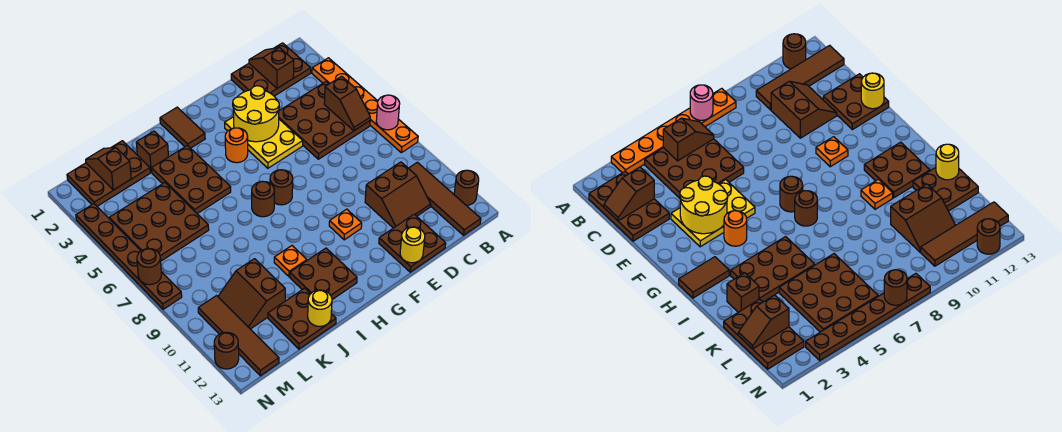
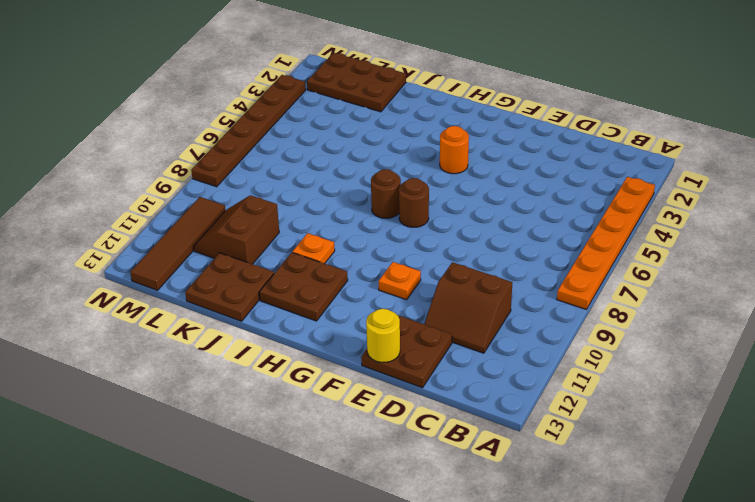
none -> brown 1x1 round brick [454,170,479,205]
none -> brown 2x3 plate [231,43,311,96]
none -> brown 3x3 plate [279,82,370,159]
none -> brown 1x4 tile [408,162,481,235]

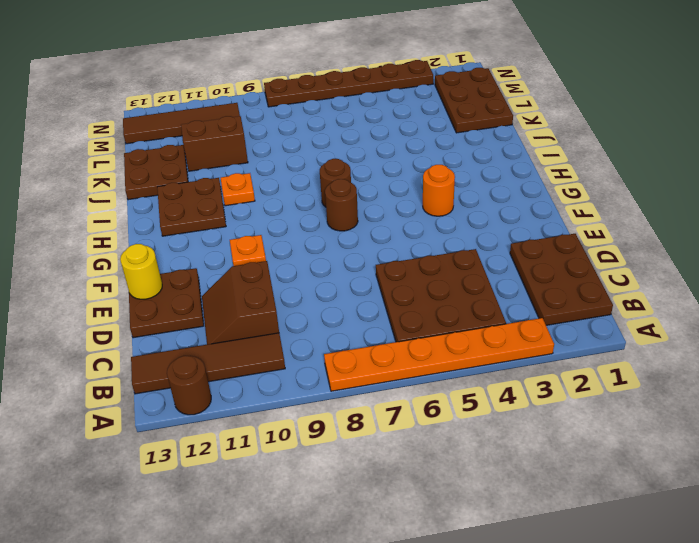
none -> yellow 2x3 plate [225,117,303,168]
none -> brown 1x2 tile [160,107,205,148]
none -> brown 2x3 plate [152,145,231,214]
none -> brown 1x1 brick [136,131,168,172]

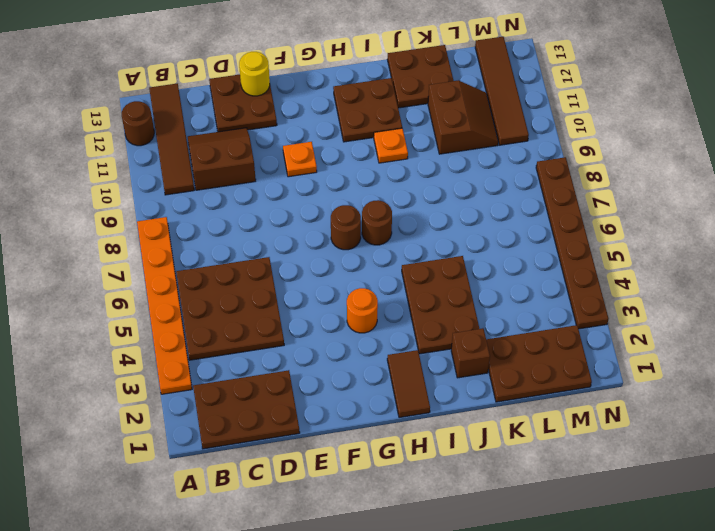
none -> yellow 2x3 plate [225,117,303,168]
none -> brown 3x3 plate [109,183,209,261]
none -> brown 1x1 round brick [214,332,239,369]
none -> pink 1x1 round brick [376,95,400,130]

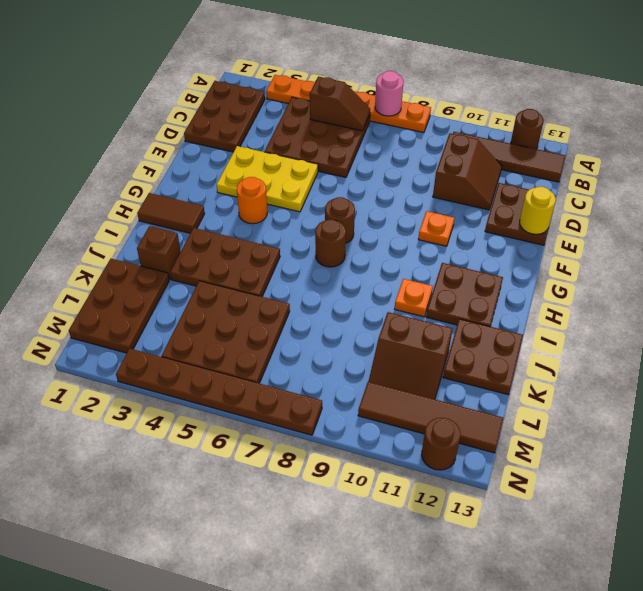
none -> brown 1x2 slope [249,47,294,88]
none -> yellow 2x2 round brick [233,86,279,142]
none -> yellow 1x1 round brick [308,290,332,327]
none -> brown 1x2 slope [86,148,131,190]

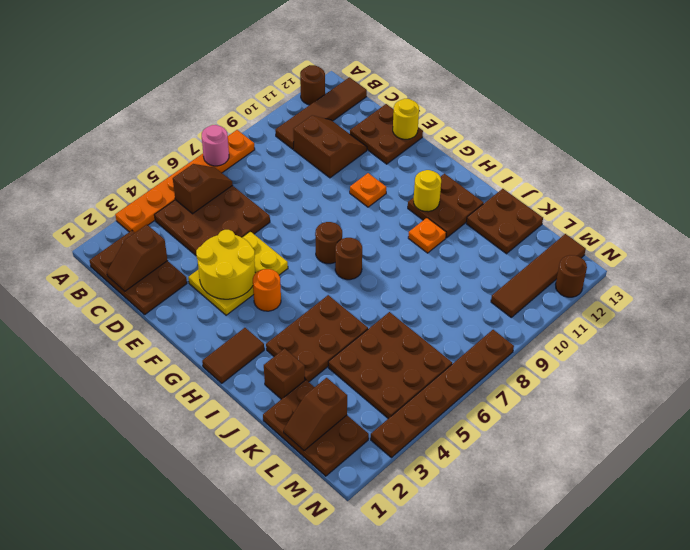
yellow 1x1 round brick [414,170,441,212] -> yellow 1x1 round brick moved to [308,290,332,327]
none -> brown 2x2 slope [218,259,285,329]
none -> brown 1x1 round brick [137,248,162,285]

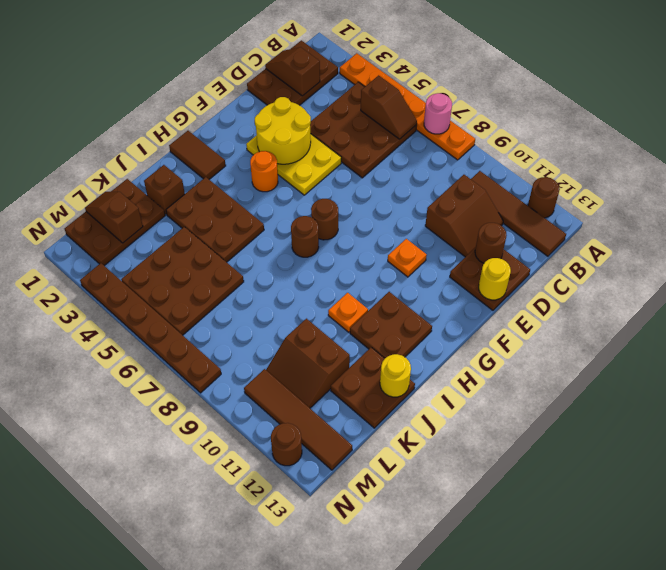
brown 1x1 round brick [475,223,507,263] -> brown 1x1 round brick moved to [137,248,162,285]

